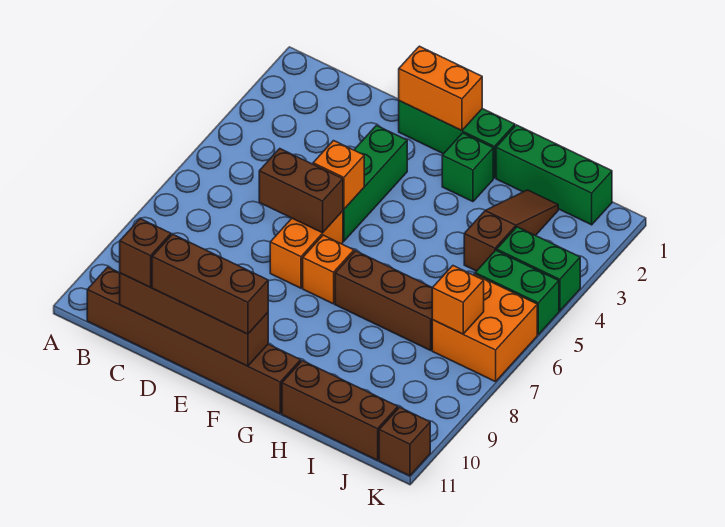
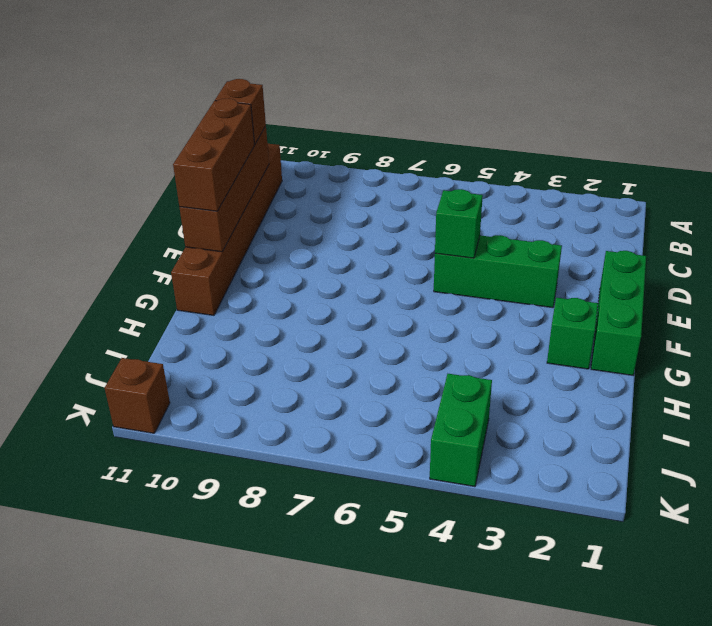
green 1x1 brick [435,189,483,258] -> orange 1x1 brick [313,141,364,209]
none -> orange 1x2 brick [270,211,343,288]
none -> orange 1x1 brick [303,235,354,304]
none -> brown 1x3 brick [335,251,432,350]

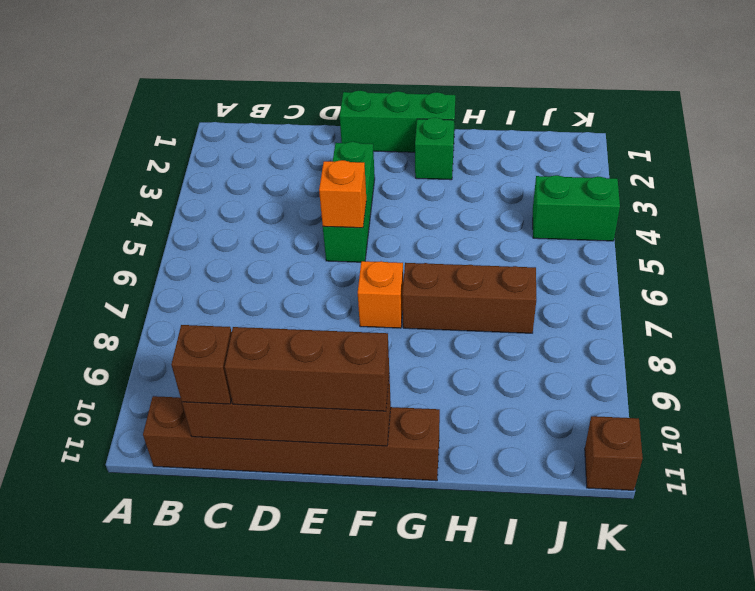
none -> orange 1x2 brick [270,211,343,288]
none -> green 1x3 brick [496,125,612,225]
none -> brown 1x3 brick [282,361,398,460]

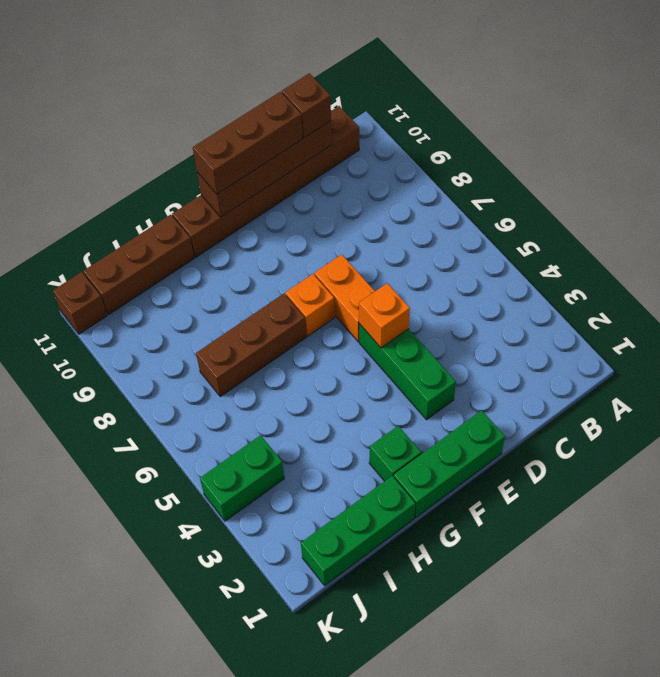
none -> brown 1x3 slope [464,190,558,271]
none -> green 1x2 brick [475,250,559,334]
none -> orange 2x2 brick [432,274,537,382]

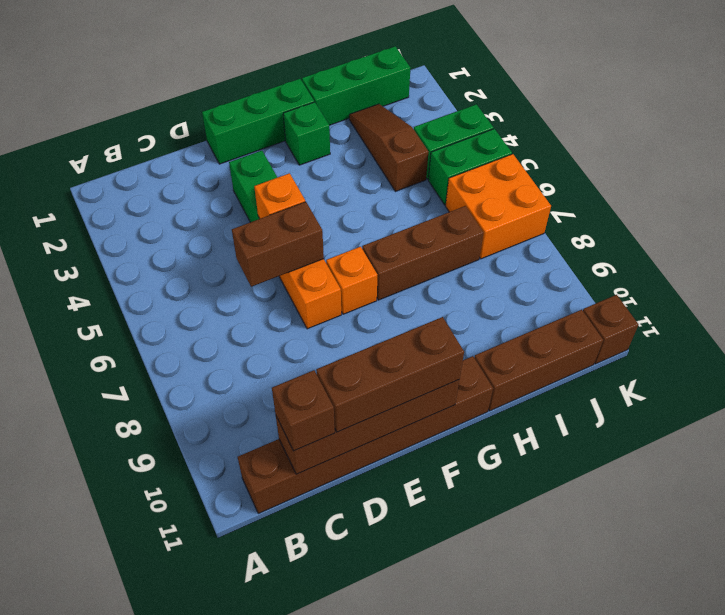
none -> orange 1x2 brick [399,46,482,131]
none -> orange 1x1 brick [432,266,484,334]

